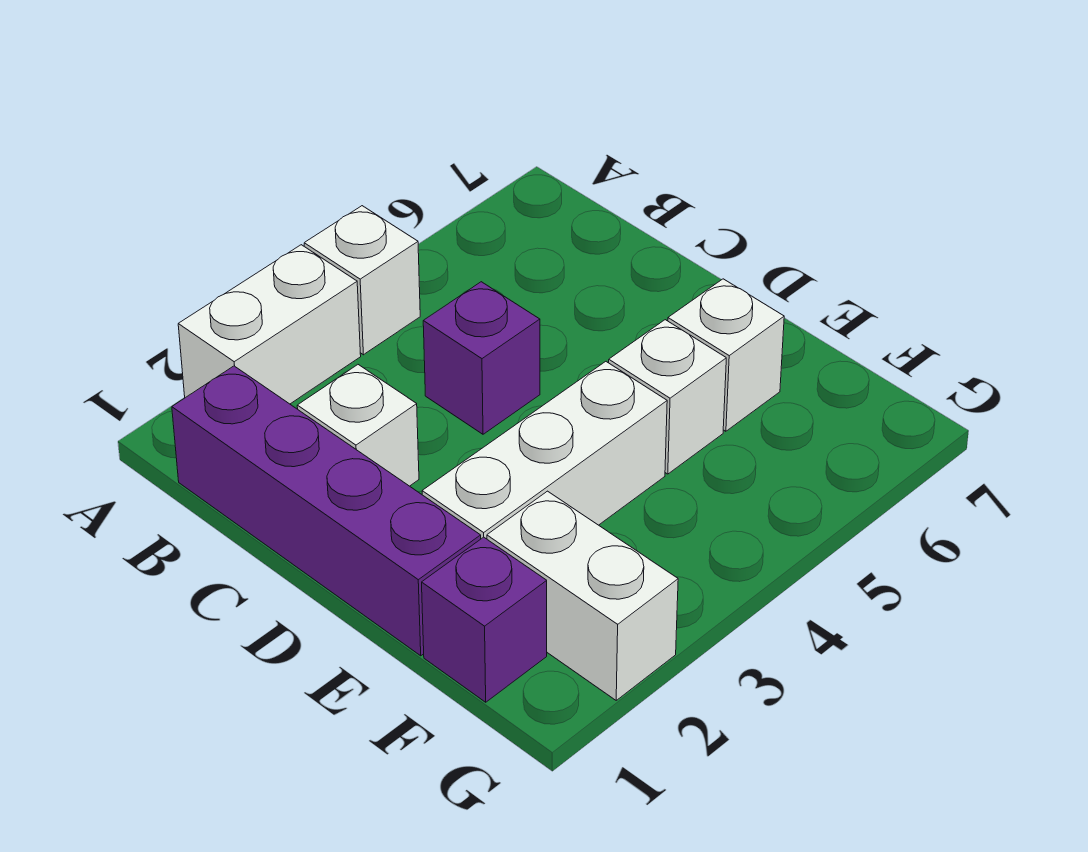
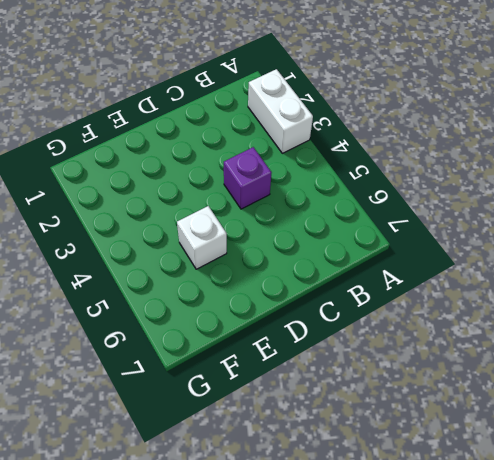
none -> white 1x1 brick [304,206,420,355]
none -> purple 1x4 brick [172,366,481,656]

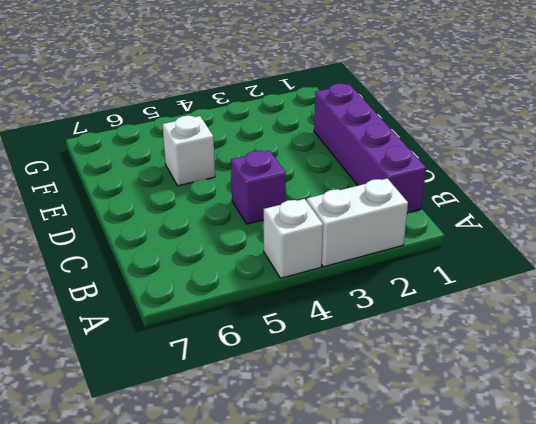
none -> white 1x1 brick [297,365,419,486]
none -> white 1x3 brick [422,362,667,539]

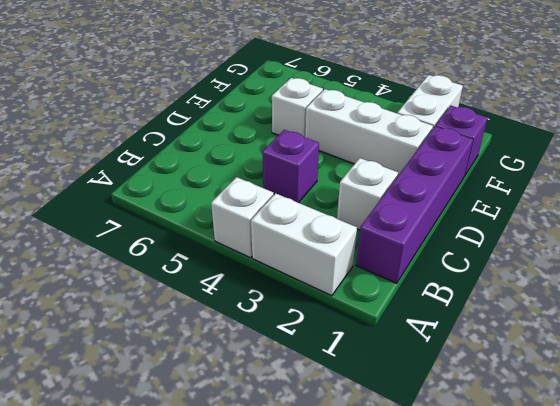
none -> white 1x1 brick [668,279,784,431]

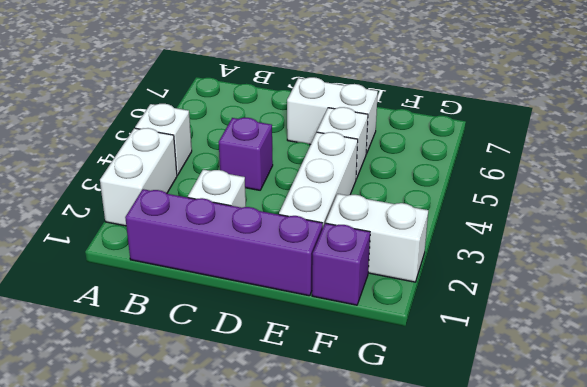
white 1x2 brick [287,77,378,154] -> white 1x1 brick [668,279,784,431]

